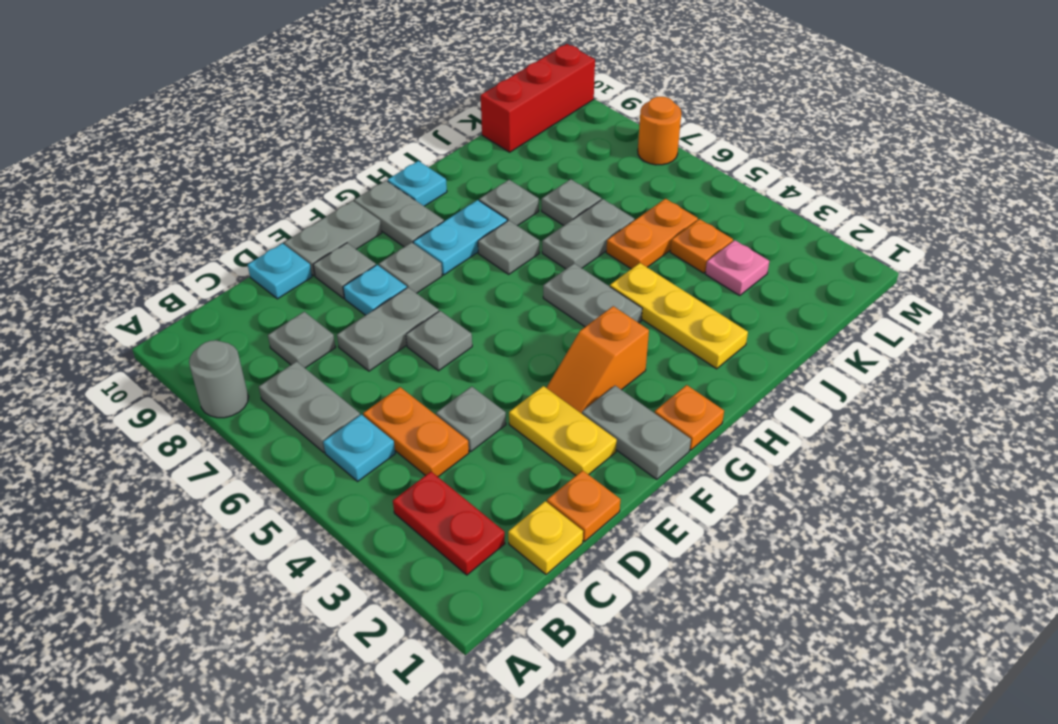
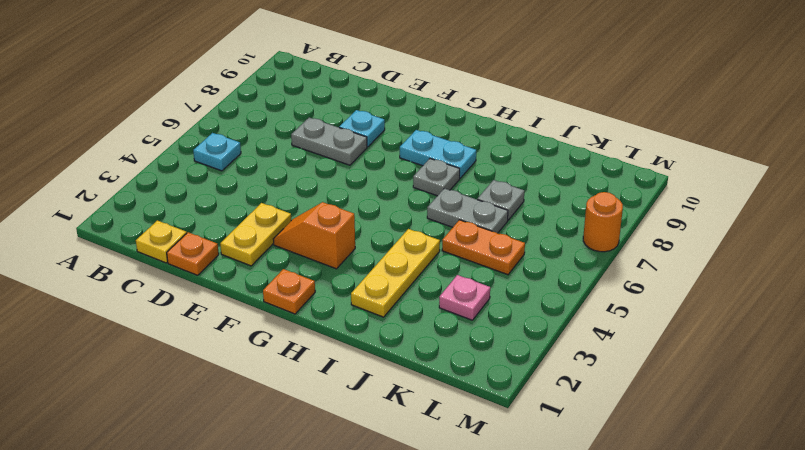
none -> grey 1x1 round brick [189,340,248,418]
none -> red 1x2 plate [393,472,505,575]
none -> grey 1x2 plate [259,362,360,452]
none -> orange 1x2 plate [363,387,469,477]

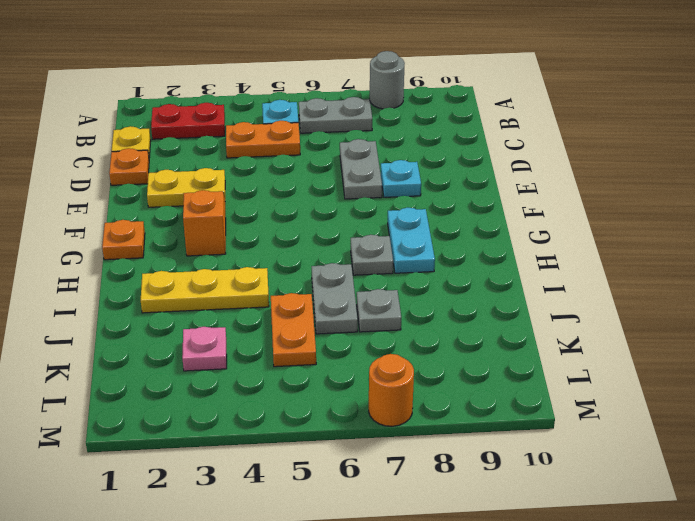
none -> grey 1x1 plate [268,312,336,368]
none -> grey 1x1 plate [436,386,506,451]
none -> cyan 1x1 plate [248,243,312,299]
none -> grey 1x1 plate [406,311,472,371]

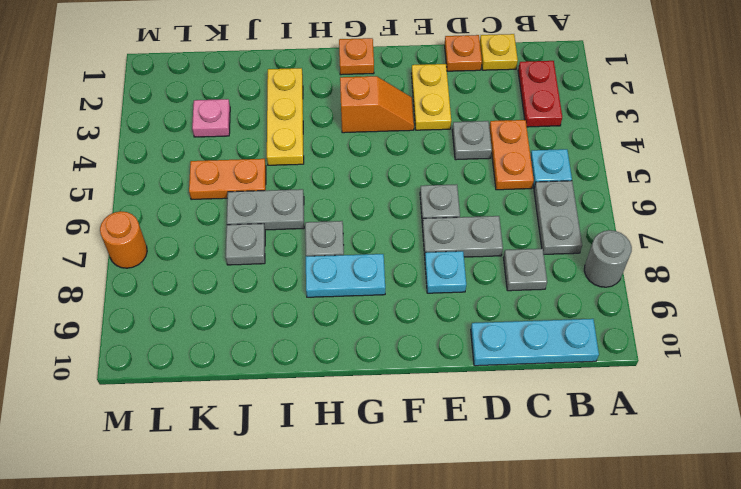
cyan 1x3 plate [471,319,599,366] -> cyan 1x1 plate [248,243,312,299]
none -> grey 1x1 plate [313,243,376,298]
none -> grey 1x2 plate [284,201,382,276]
none -> grey 1x2 plate [582,386,691,479]
none -> grey 1x1 plate [379,242,442,293]

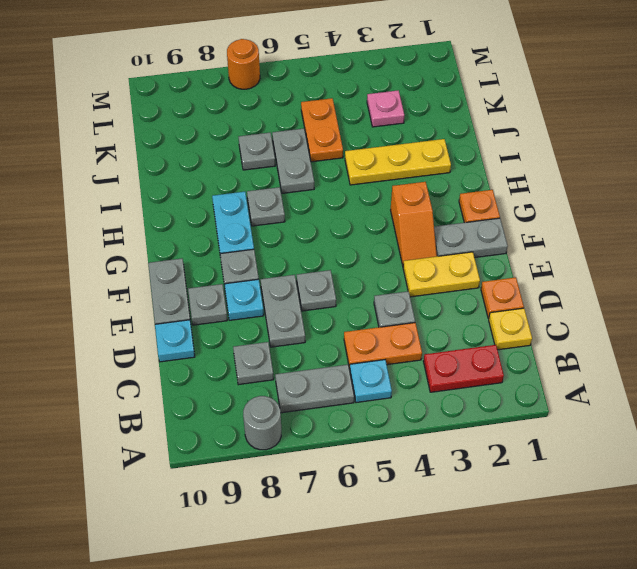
none -> grey 1x2 plate [354,181,444,247]
none -> grey 1x2 plate [543,263,642,327]
none -> cyan 1x1 plate [388,161,447,206]
none -> grey 1x1 plate [479,180,539,226]

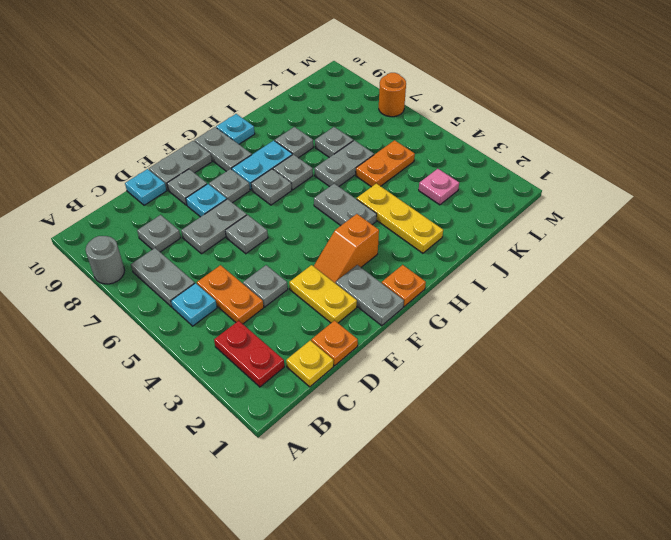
grey 1x1 plate [251,169,292,205] -> none
none -> orange 1x1 plate [670,219,733,273]
none -> red 1x3 brick [481,44,595,152]

